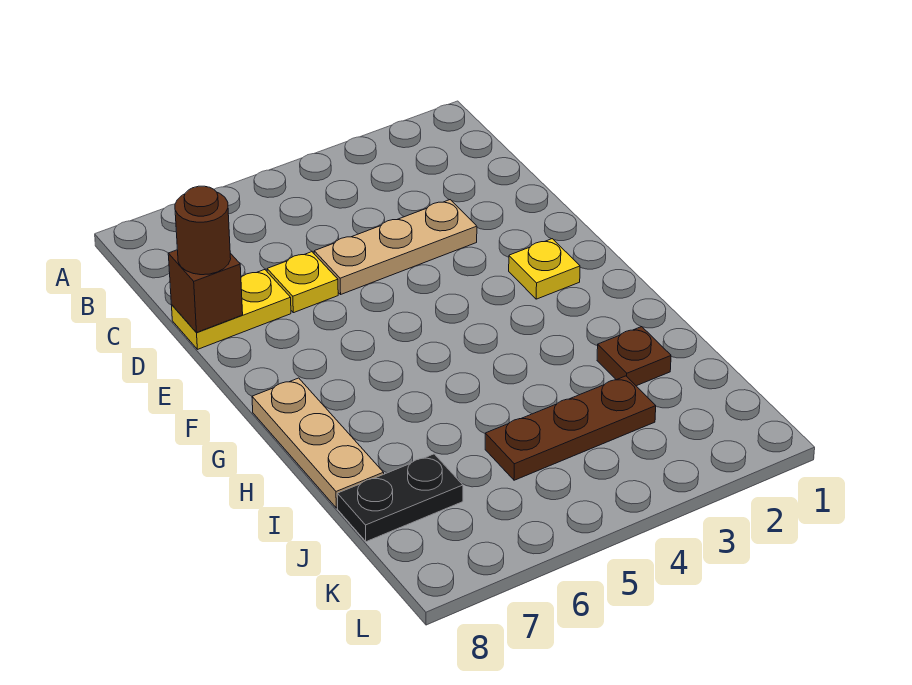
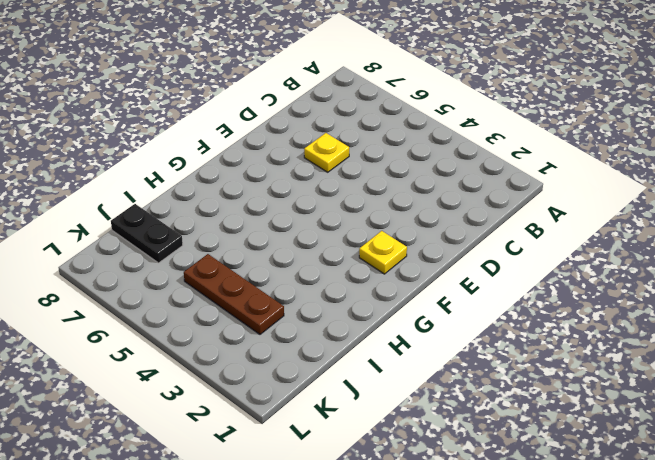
none -> tan 1x3 plate [314,200,477,294]
none -> yellow 1x2 plate [172,270,291,349]

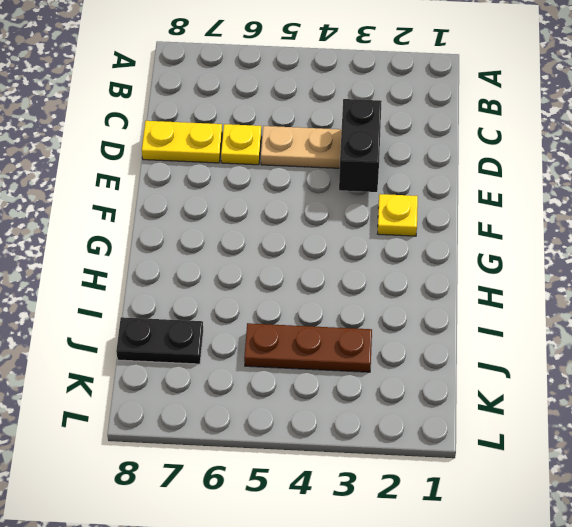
black 1x2 brick [339,99,382,192] -> none
none -> tan 1x3 plate [252,378,384,508]
none -> brown 1x1 plate [597,327,671,386]

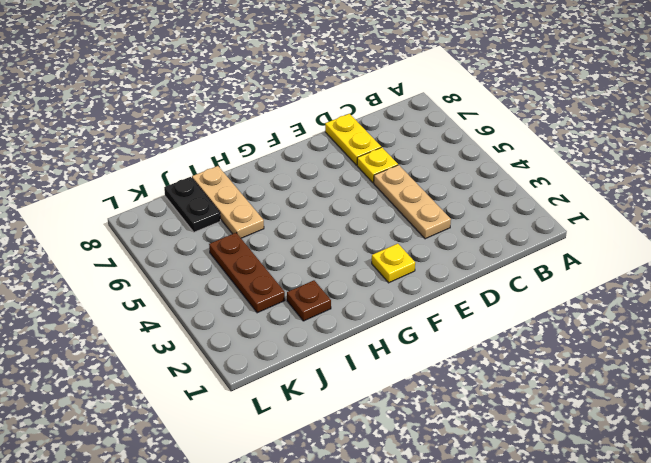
tan 1x3 plate [192,166,264,238] -> tan 1x3 plate turned to [252,378,384,508]
none -> brown 1x1 brick [168,250,243,333]
none -> brown 1x1 round brick [175,186,231,275]

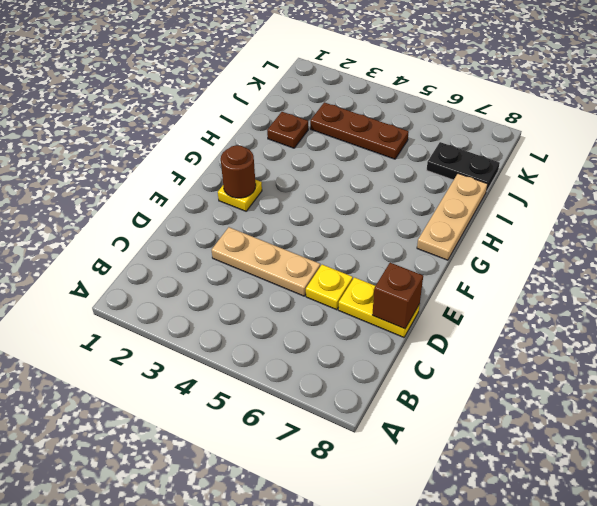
brown 1x1 round brick [221,145,256,198] -> brown 1x1 round brick moved to [175,186,231,275]

